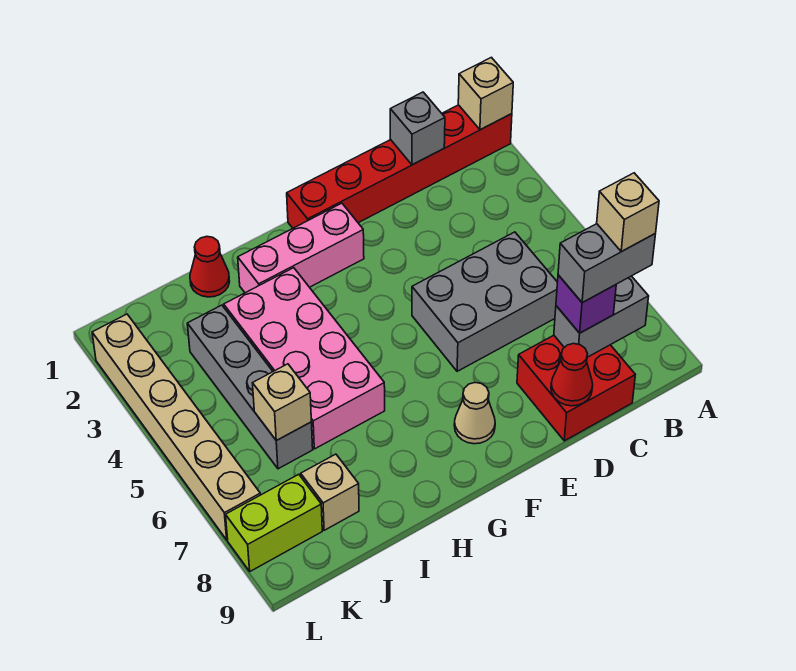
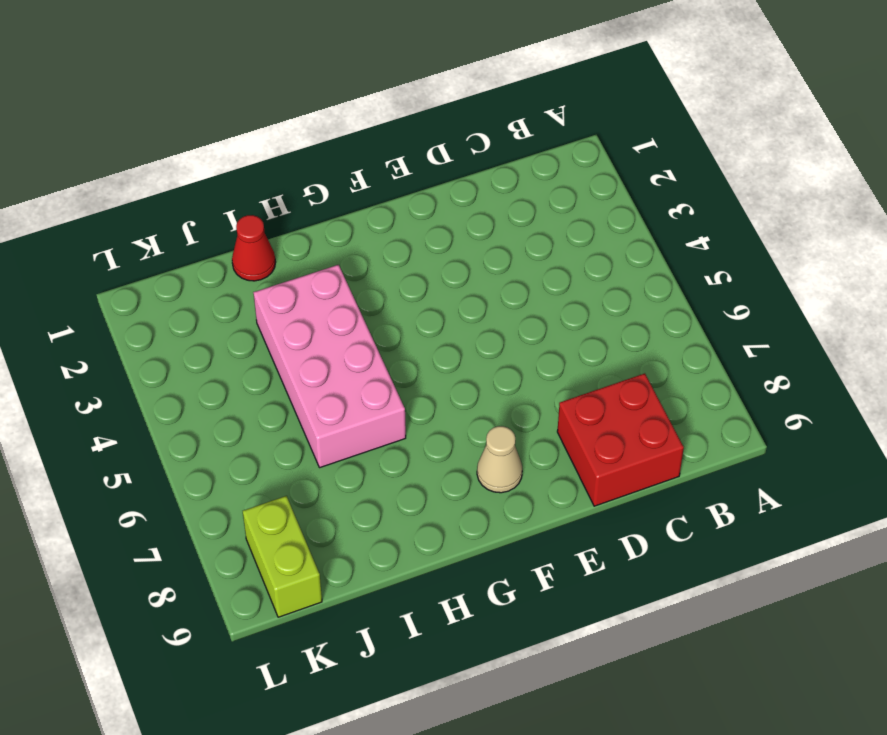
lime 1x2 brick [243,496,322,617] -> lime 1x2 brick turned to [226,474,322,571]
none -> red 1x6 brick [287,105,512,228]
none -> grey 2x3 brick [412,232,558,371]
none -> pink 1x3 brick [238,203,364,293]

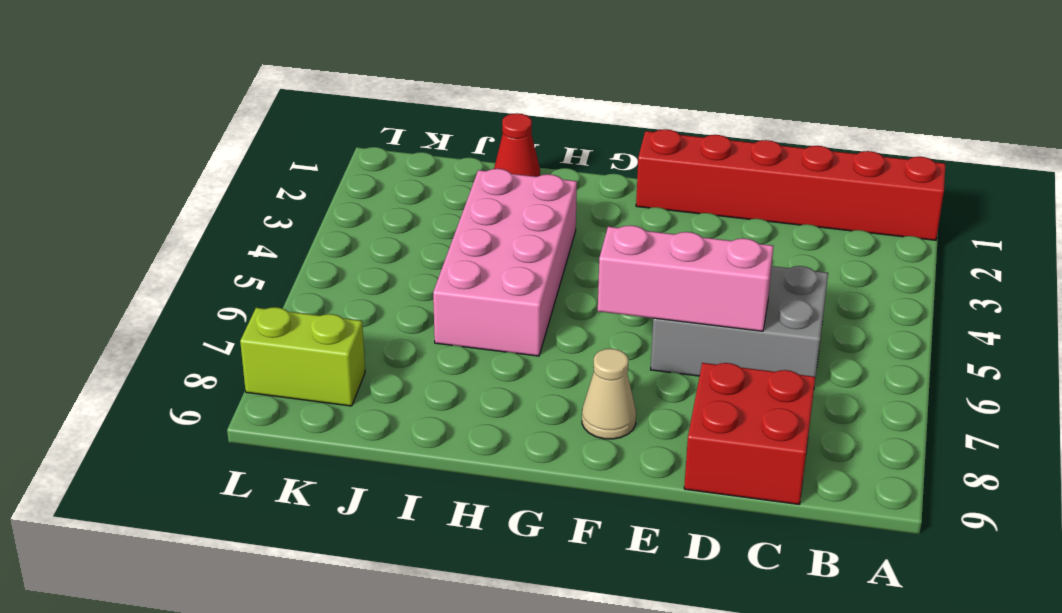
pink 1x3 brick [598,225,773,331] -> pink 1x3 brick moved to [238,203,364,293]
none -> grey 1x4 brick [187,305,313,469]
none -> tan 1x1 brick [301,454,359,530]
none -> tan 1x6 brick [92,314,260,540]

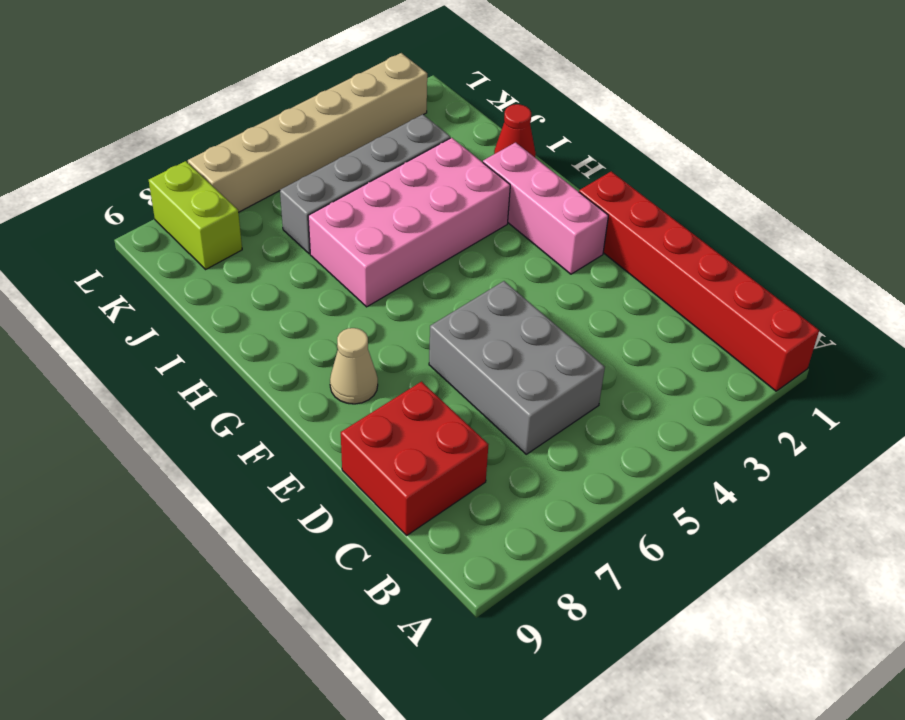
none -> tan 1x1 brick [301,454,359,530]
none -> tan 1x1 brick [458,57,513,130]
none -> grey 1x2 brick [554,276,649,357]

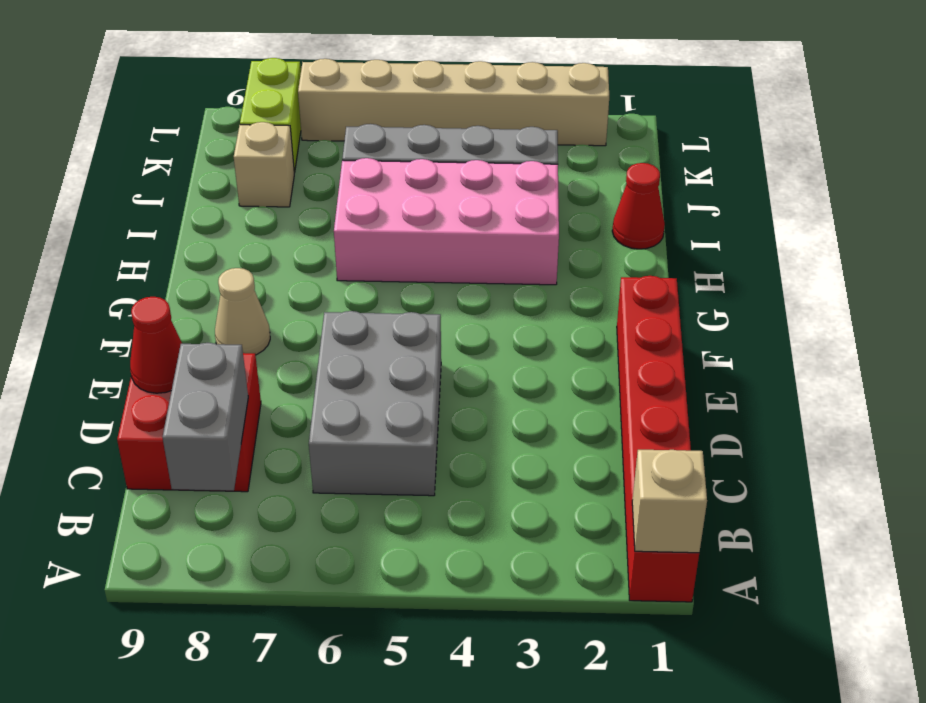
none -> pink 1x3 brick [238,203,364,293]
none -> grey 1x1 brick [390,92,445,165]
none -> tan 1x1 brick [253,364,311,441]

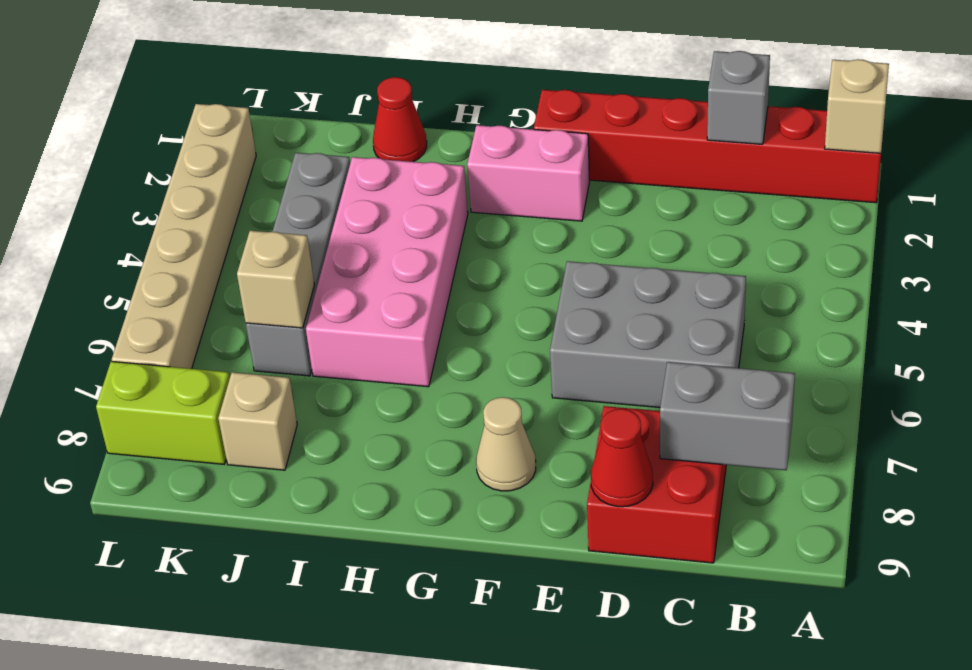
pink 1x2 brick [467,125,590,221] -> pink 1x3 brick [238,203,364,293]
none -> purple 1x1 brick [556,275,616,333]
none -> grey 1x2 brick [558,224,655,303]
none -> tan 1x1 brick [597,173,659,252]

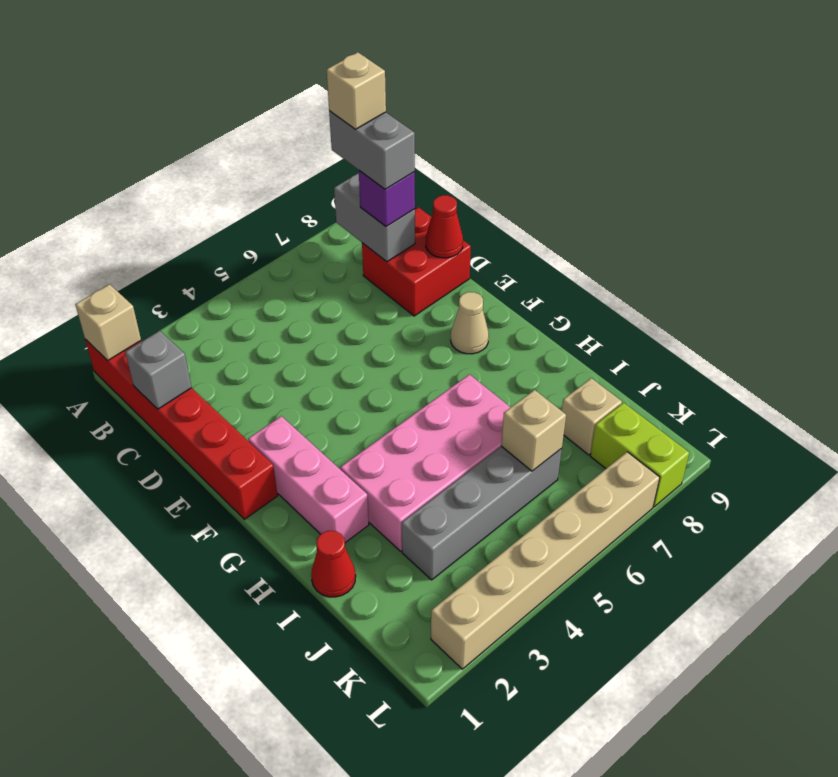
none -> grey 2x3 brick [412,232,558,371]

